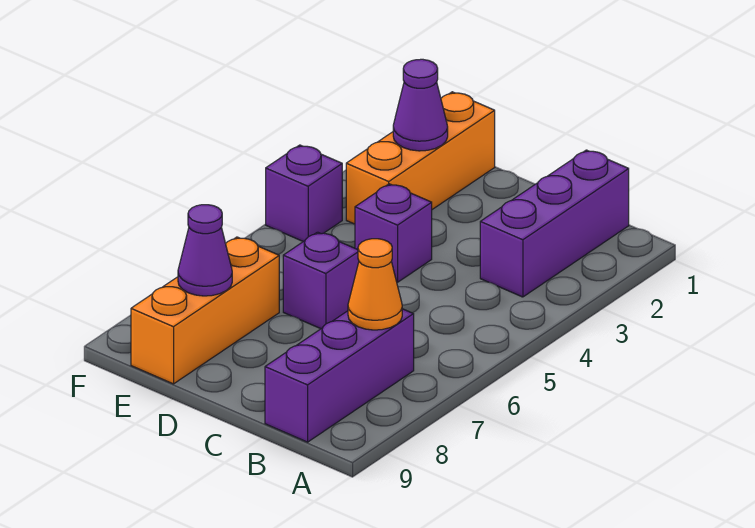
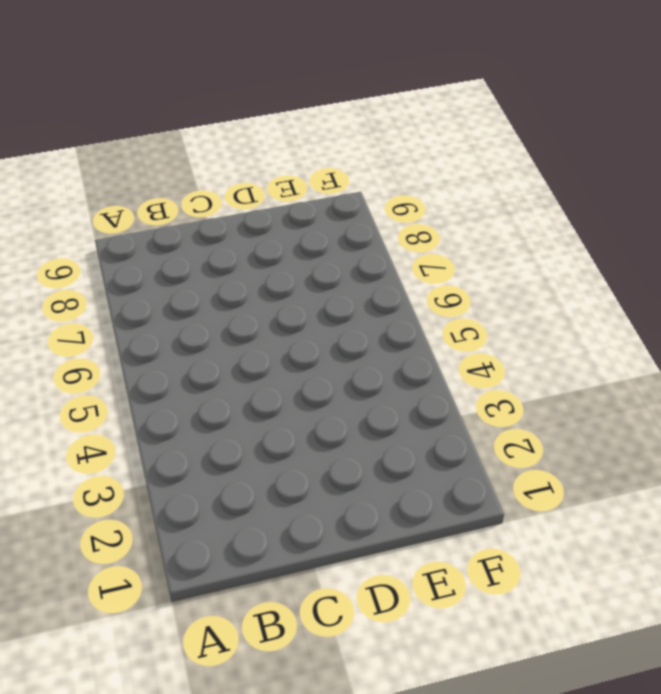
none -> purple 1x3 brick [480,150,629,297]
none -> purple 1x3 brick [265,309,414,442]

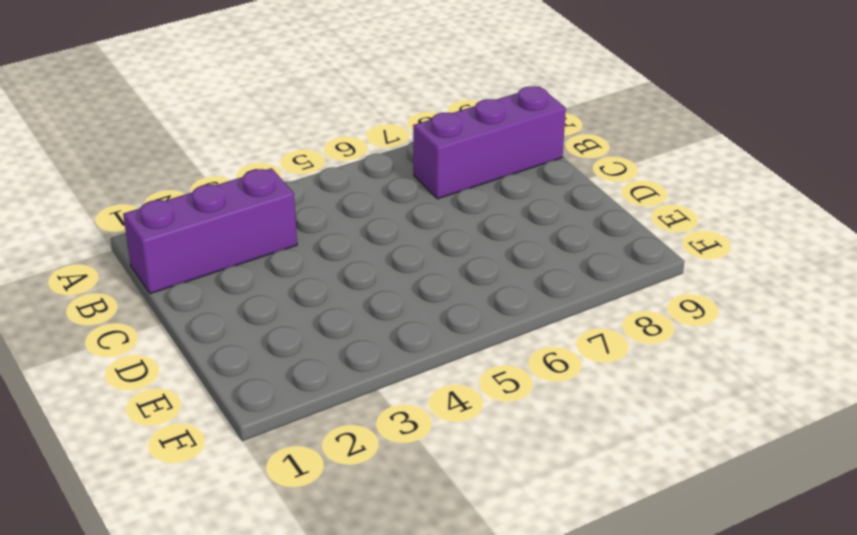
none -> purple 1x1 brick [355,184,432,282]
none -> purple 1x1 brick [283,232,359,329]

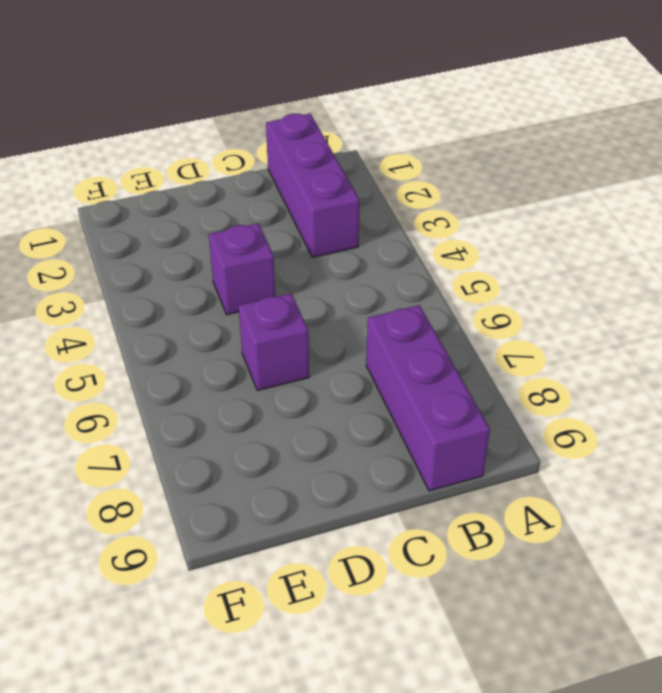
none -> orange 1x3 brick [346,92,495,224]
none -> orange 1x3 brick [131,237,279,384]

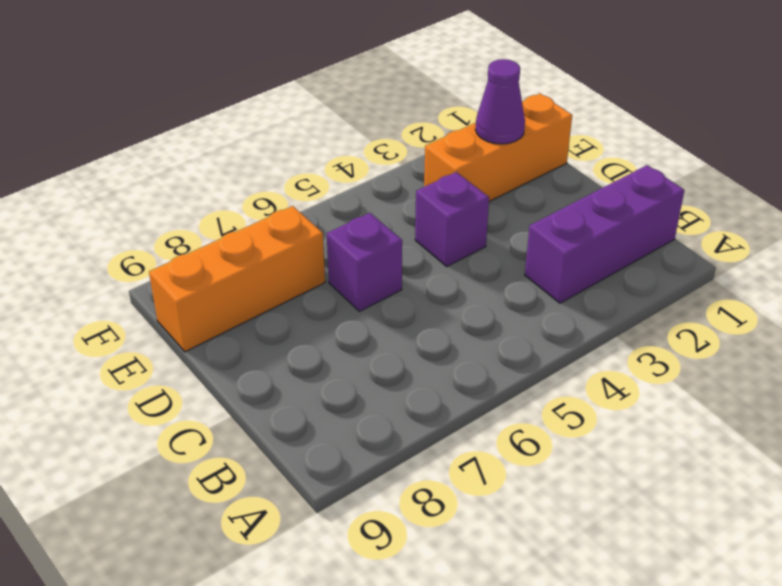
none -> purple 1x3 brick [265,309,414,442]
none -> purple 1x1 brick [266,145,342,242]

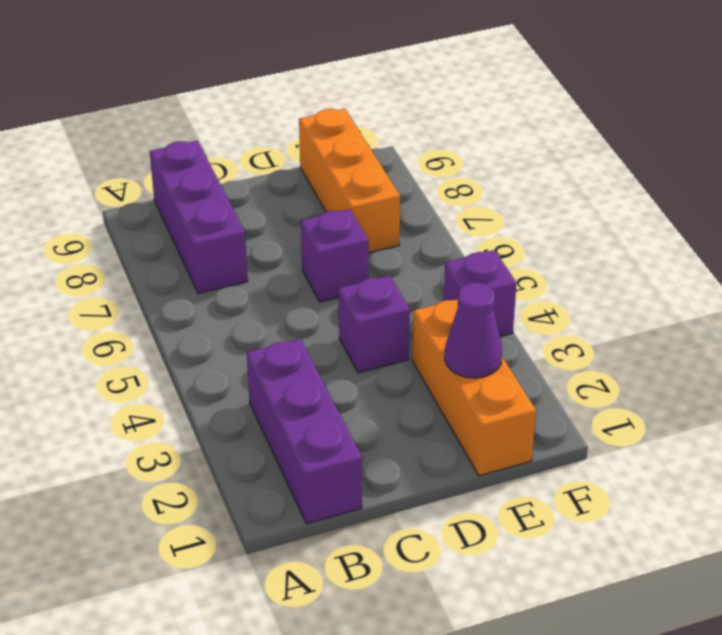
none -> orange 1x1 cone [348,239,402,330]
none -> purple 1x1 cone [178,205,232,296]

